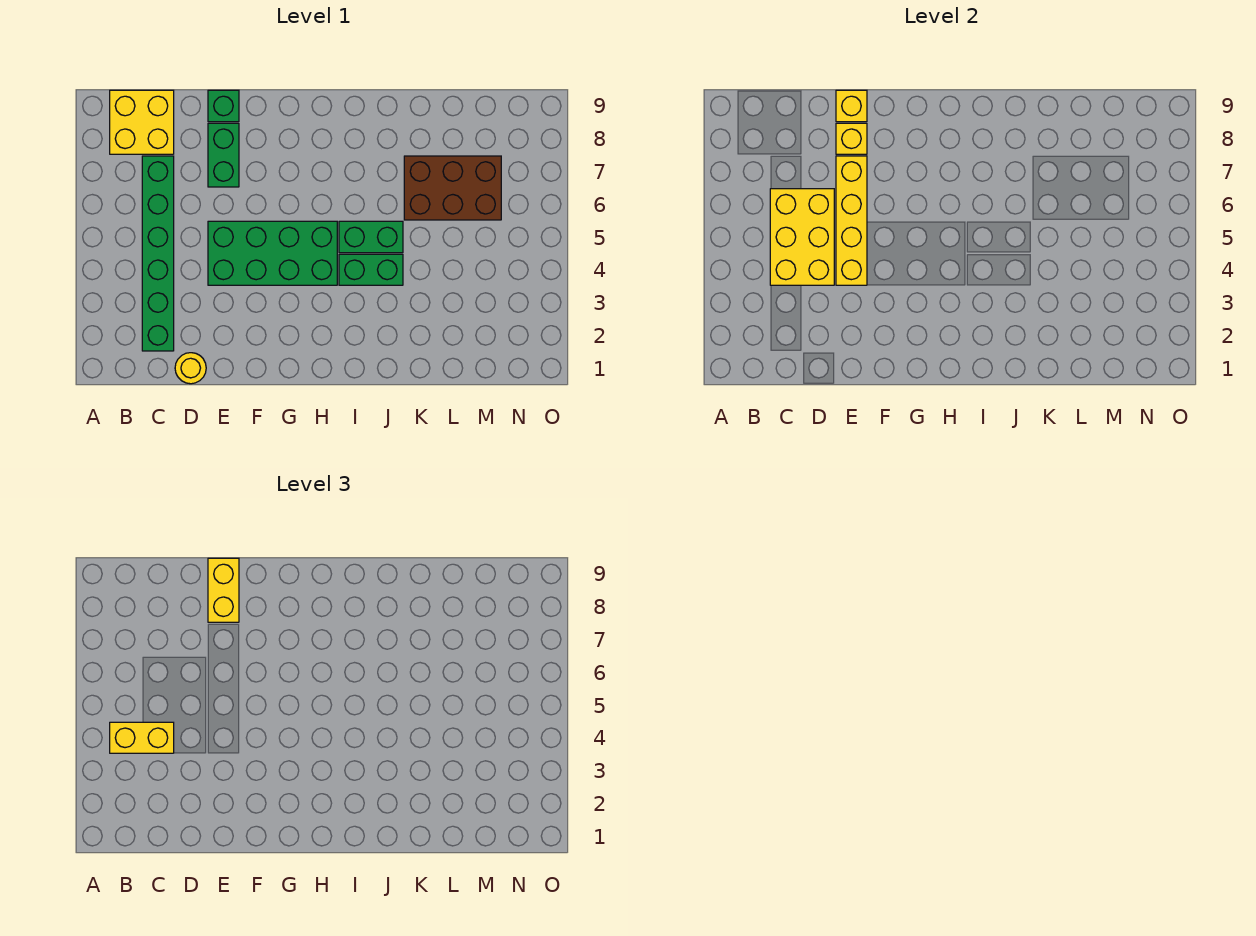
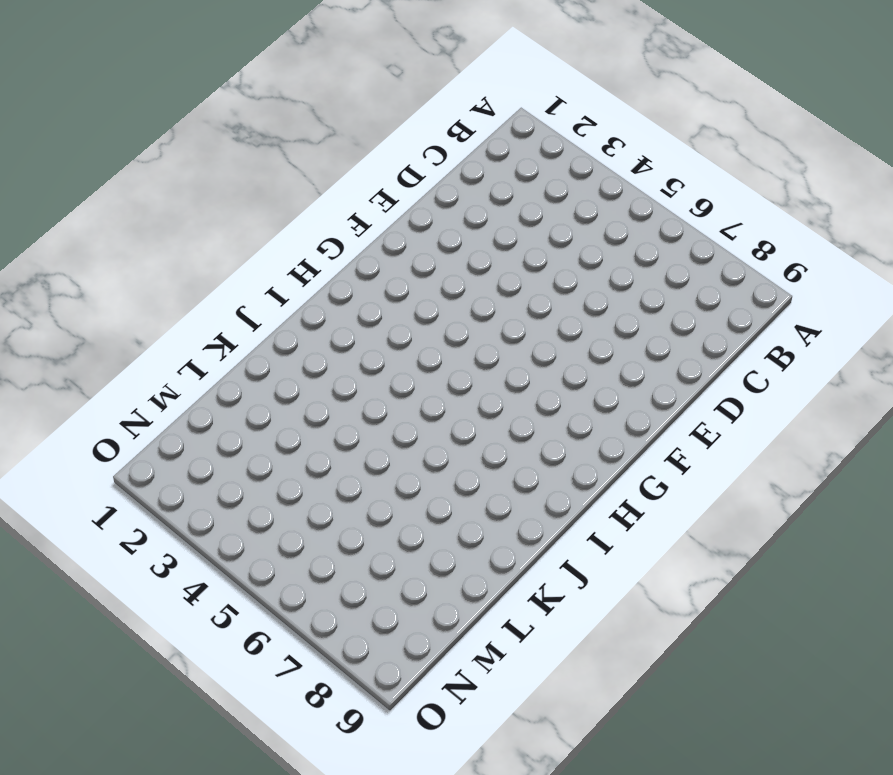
none -> yellow 2x2 brick [110,90,174,154]
none -> green 1x6 brick [142,156,174,351]
none -> yellow 1x1 round brick [175,353,206,384]

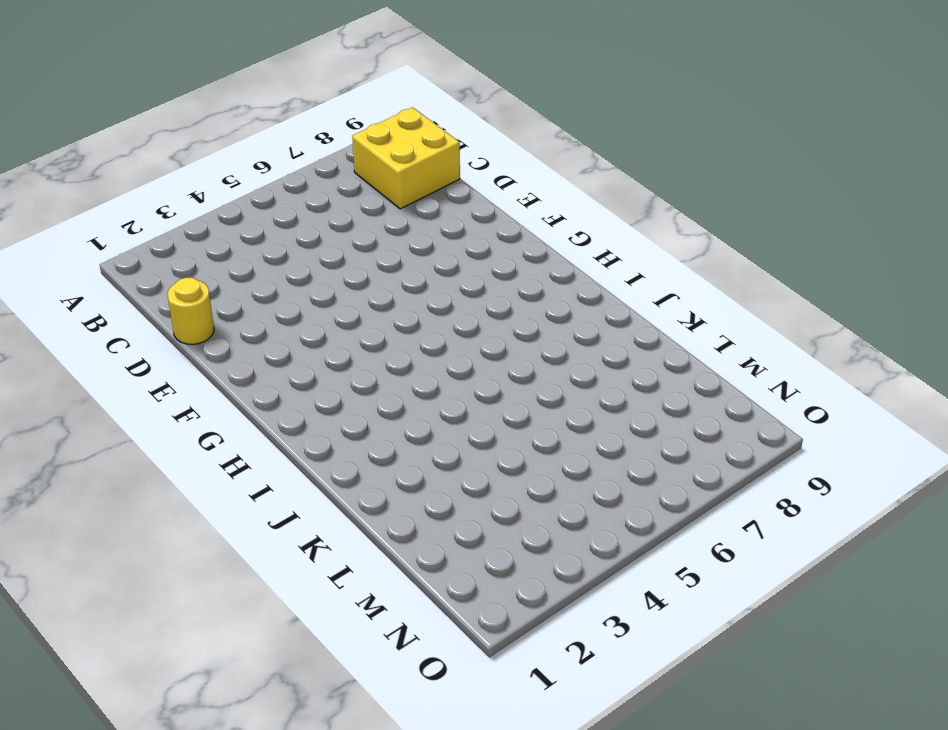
none -> green 1x6 brick [142,156,174,351]
none -> green 2x4 brick [208,221,337,285]
none -> green 1x2 brick [208,123,239,187]

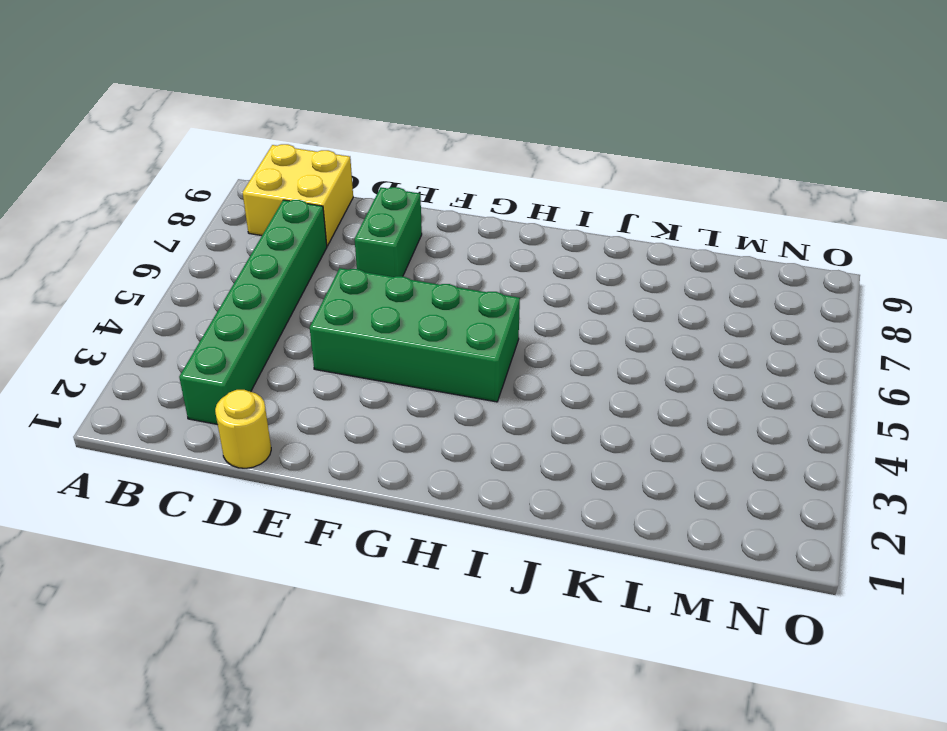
none -> green 1x1 brick [208,90,239,122]
none -> green 1x2 brick [339,254,403,285]
none -> green 1x2 brick [339,221,403,253]

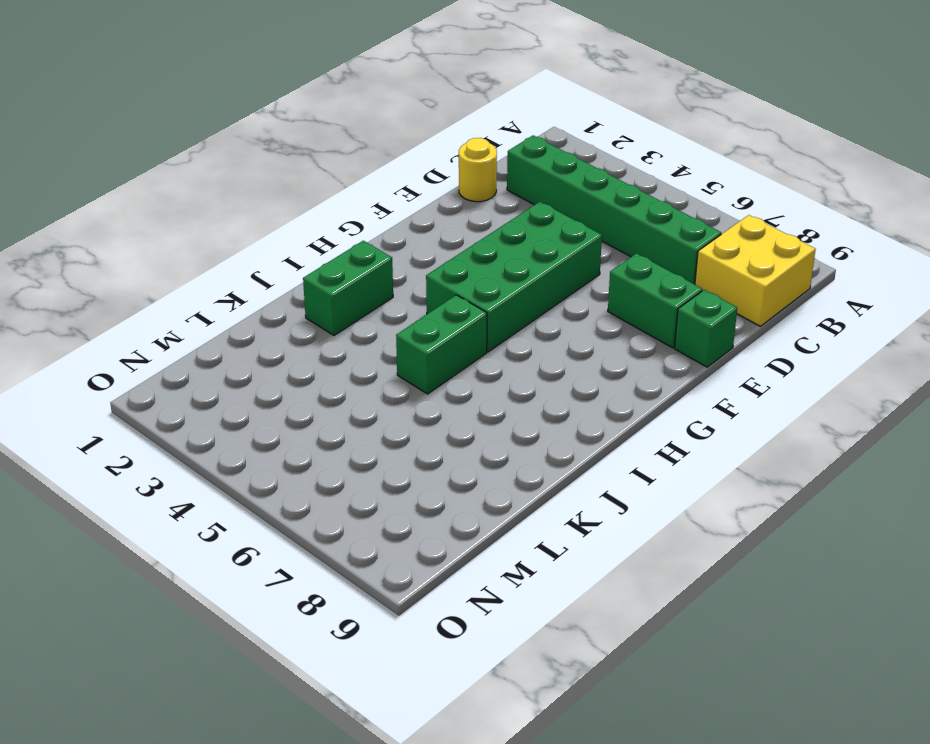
green 1x2 brick [303,241,393,335] -> green 1x2 brick moved to [339,254,403,285]
none -> brown 2x3 brick [404,156,501,220]
none -> yellow 2x3 brick [770,189,834,285]
none -> yellow 1x4 brick [836,156,867,285]

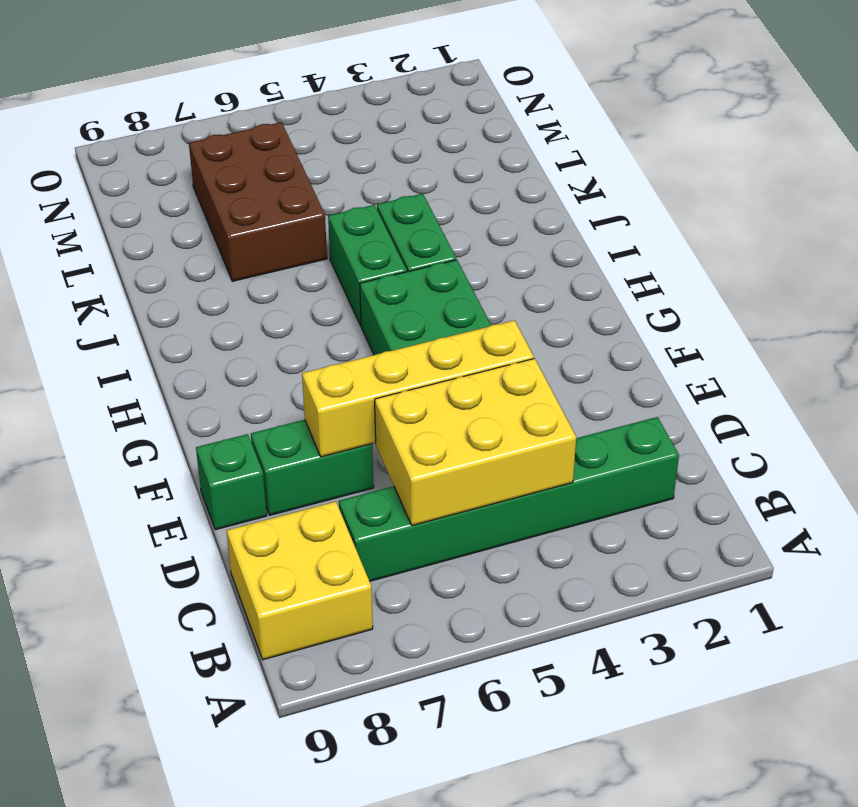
none -> yellow 1x1 round brick [175,353,206,384]
none -> yellow 1x1 brick [836,123,867,154]
none -> yellow 1x1 brick [836,90,867,122]

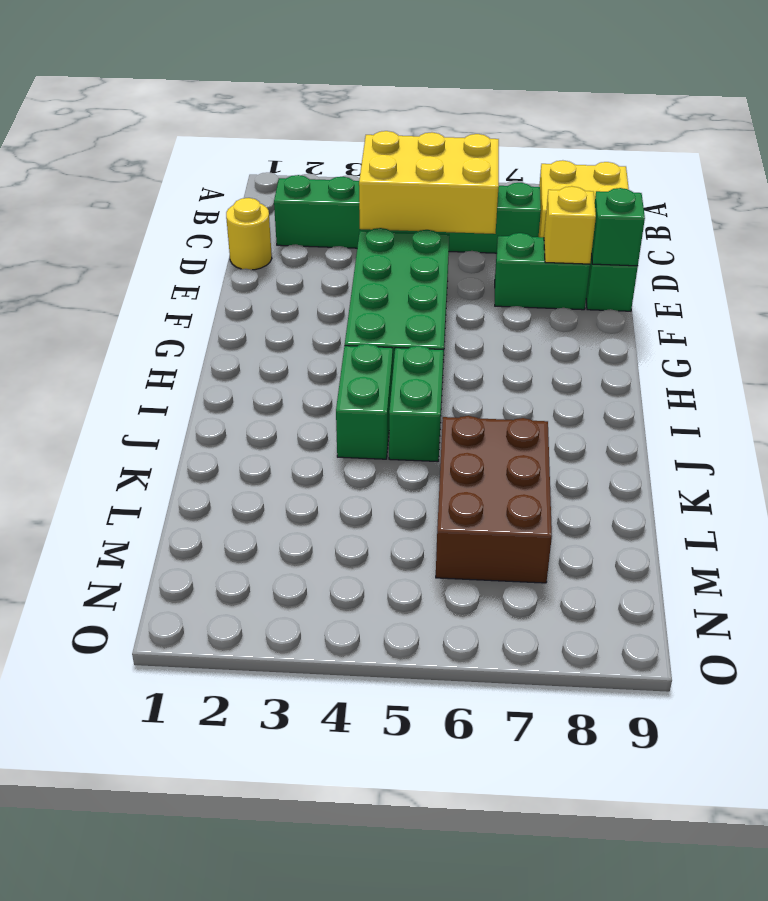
green 1x1 brick [592,188,645,266] -> yellow 1x1 brick [836,90,867,122]
none -> yellow 1x4 brick [836,156,867,285]
none -> yellow 1x2 brick [110,722,174,753]
none -> yellow 1x2 brick [208,558,239,622]

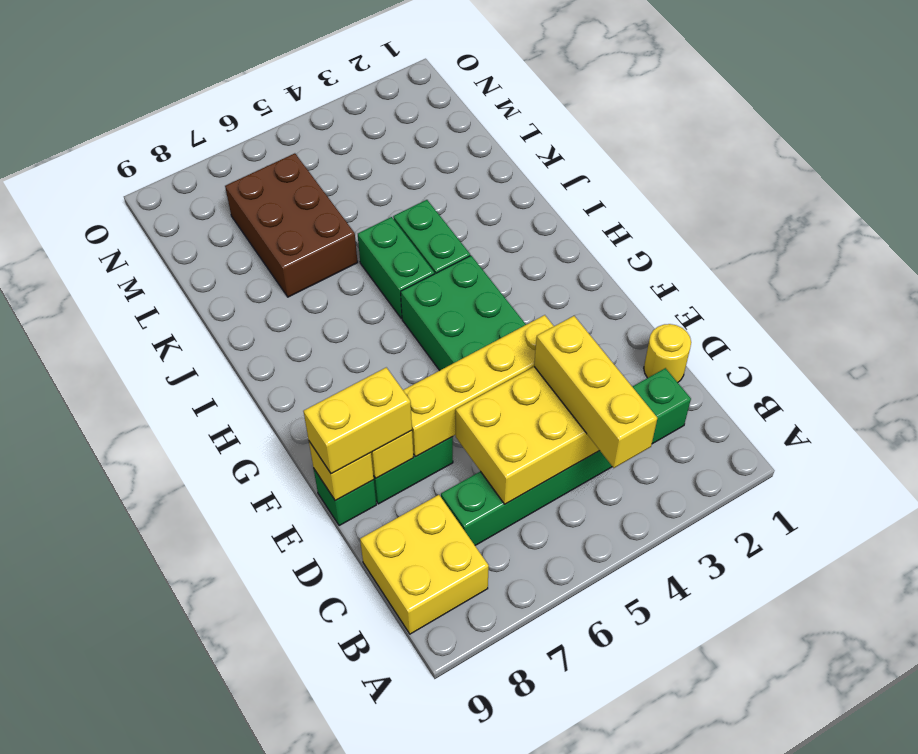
yellow 1x3 brick [534,316,657,468] -> yellow 1x2 brick [110,722,174,753]

